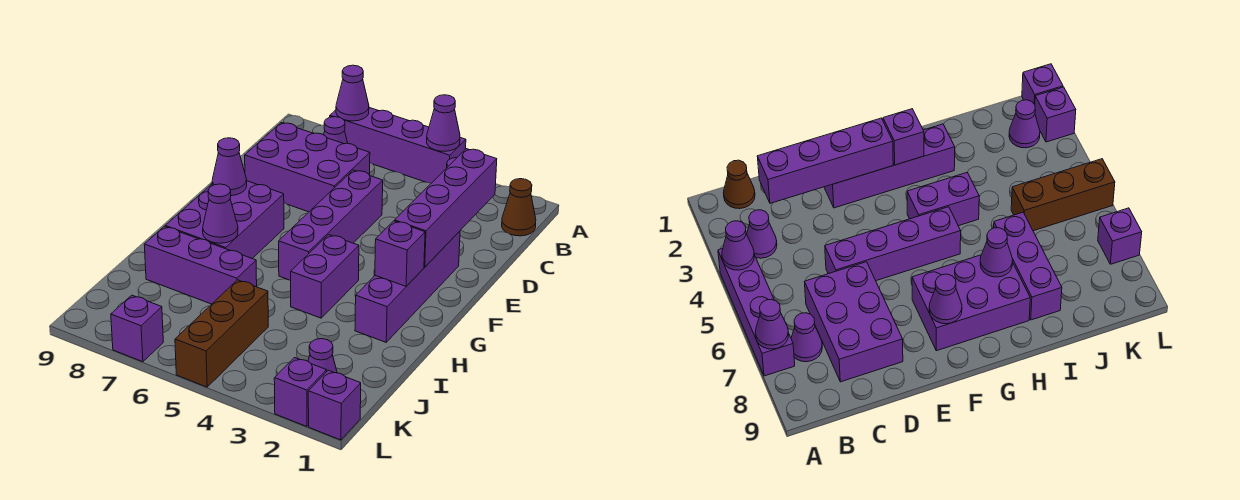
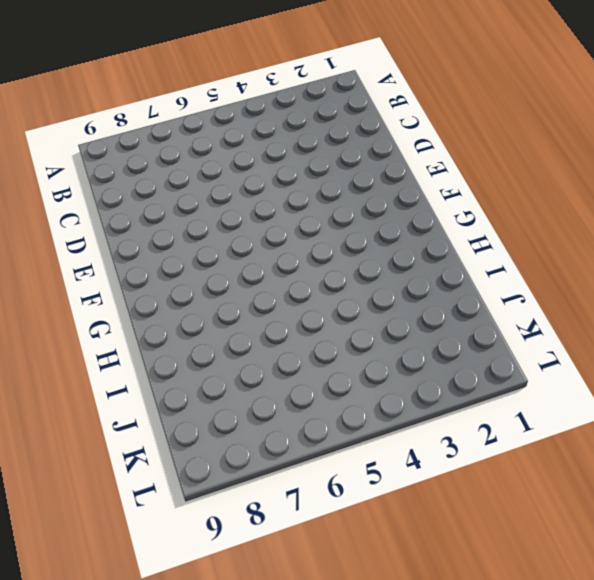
none -> purple 1x4 brick [330,108,466,183]
none -> brown 1x1 cone [502,179,536,236]
none -> purple 1x1 cone [747,210,777,258]

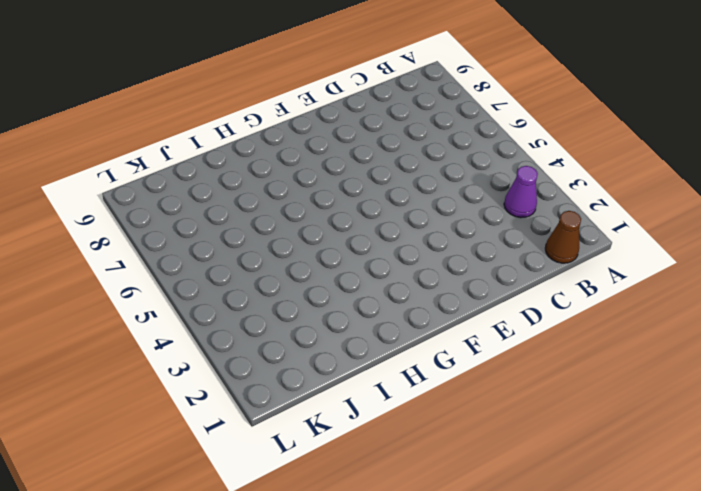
none -> purple 1x4 brick [330,108,466,183]
none -> purple 1x1 cone [324,117,347,144]
none -> purple 2x3 brick [245,123,370,212]

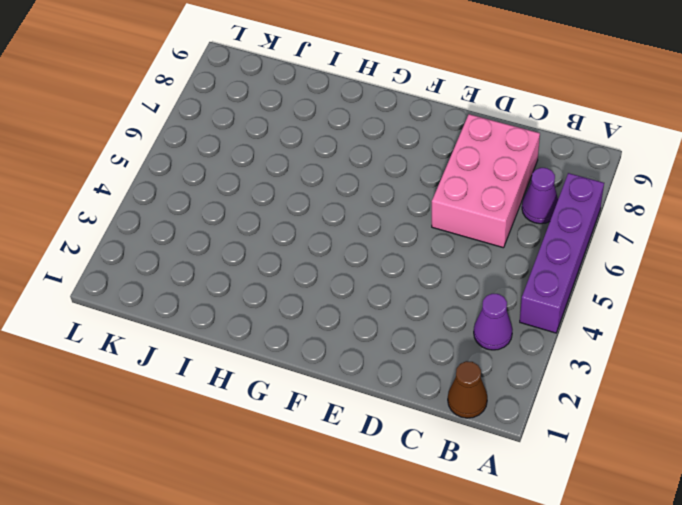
pink 2x3 brick [432,114,540,248] -> purple 2x3 brick [245,123,370,212]
none -> purple 1x4 brick [279,170,383,280]
none -> purple 1x4 brick [355,231,460,342]
none -> purple 2x3 brick [165,181,284,258]

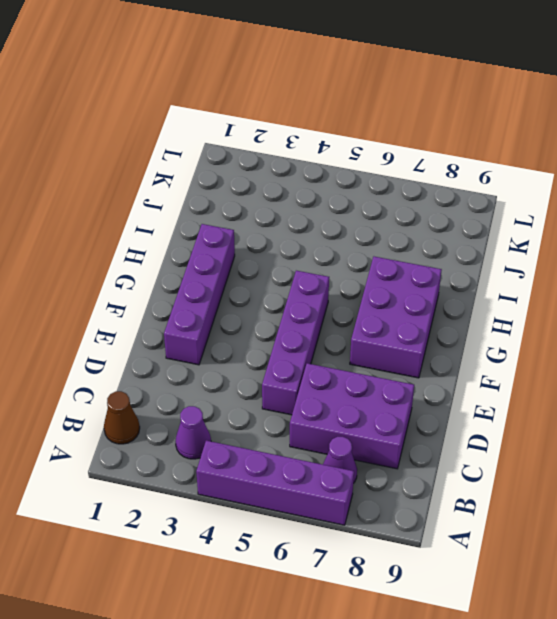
none -> purple 1x2 brick [290,235,359,318]
none -> purple 1x3 brick [144,226,257,304]
none -> brown 1x3 brick [175,280,268,387]

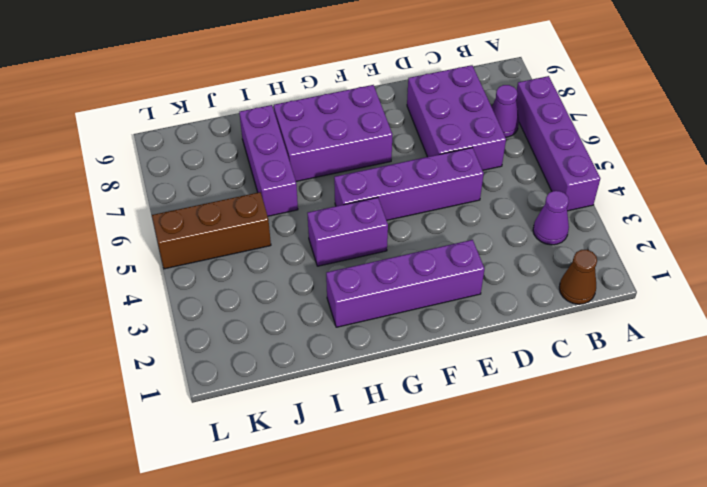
none -> purple 1x1 cone [308,339,337,373]
none -> purple 1x1 brick [308,370,361,440]
none -> purple 1x1 brick [274,358,327,427]

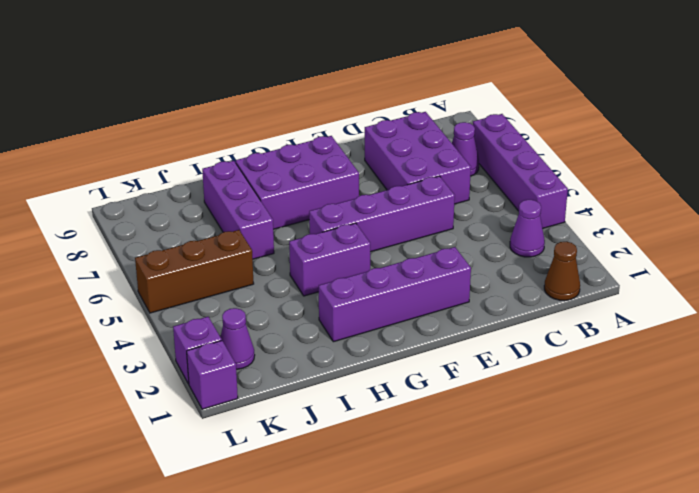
none -> purple 1x1 brick [111,295,163,362]
none -> purple 1x1 cone [427,95,460,151]
none -> purple 1x1 cone [336,65,369,121]

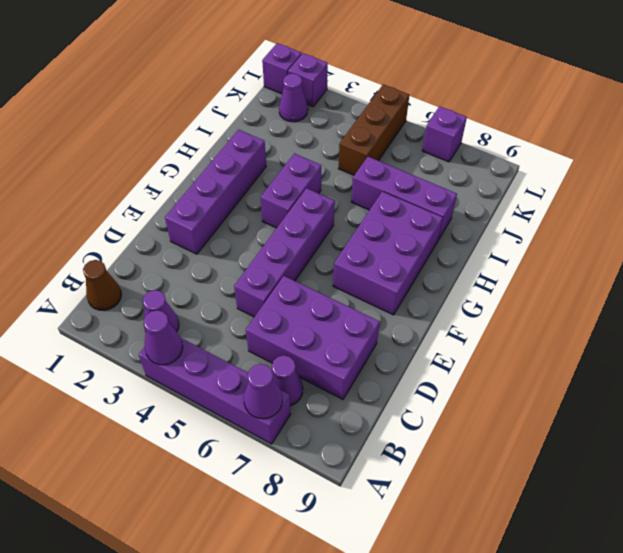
none -> purple 1x4 brick [395,149,497,267]
none -> purple 1x1 cone [212,138,247,196]
none -> purple 1x1 brick [375,221,425,286]

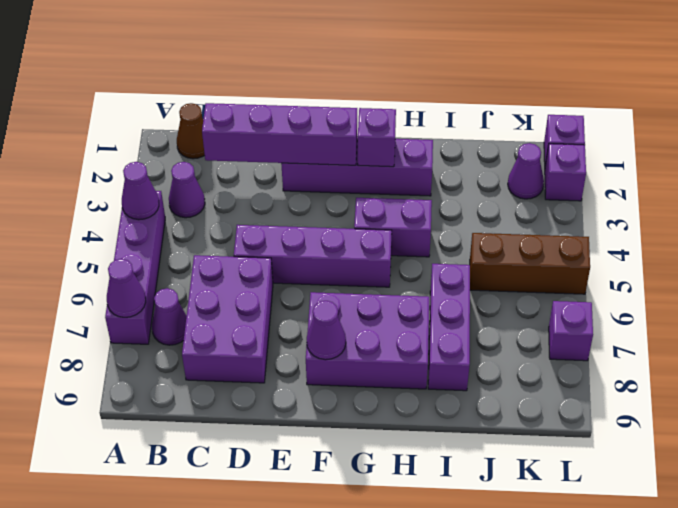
none -> purple 1x1 cone [203,184,238,243]

